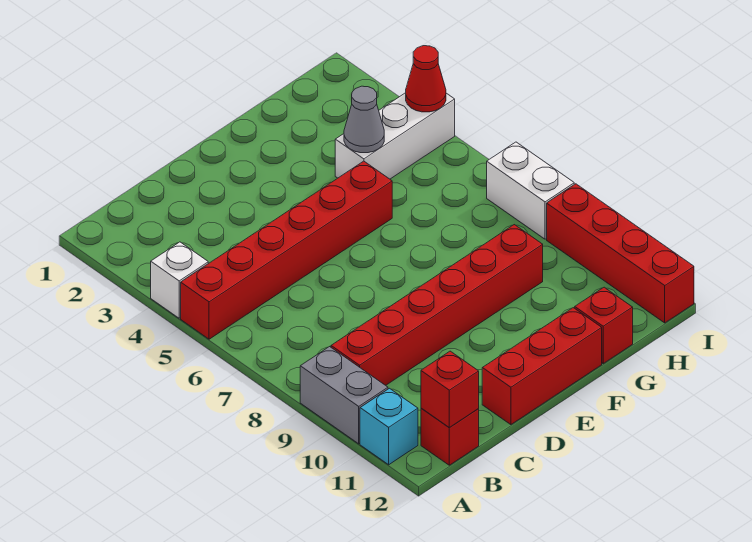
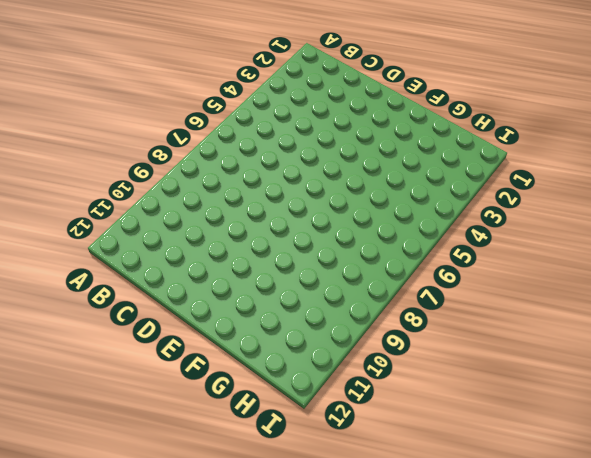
none -> white 1x1 brick [151,242,208,318]
none -> red 1x6 brick [181,161,392,339]
none -> grey 1x2 brick [300,347,388,444]

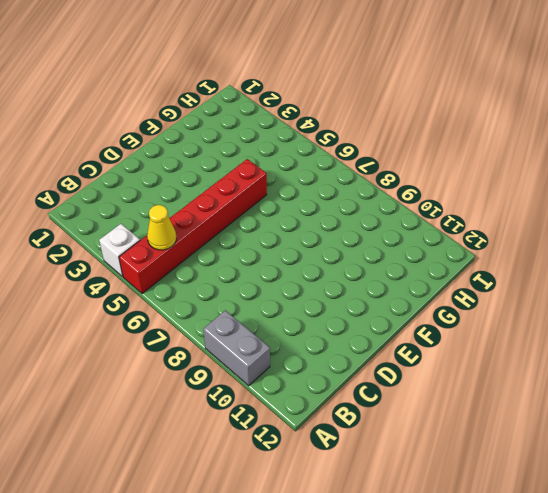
yellow 1x1 cone [147,205,176,250] -> none
none -> cyan 1x1 brick [360,388,418,465]
none -> red 1x6 brick [331,225,543,385]
none -> red 1x1 brick [421,408,479,465]

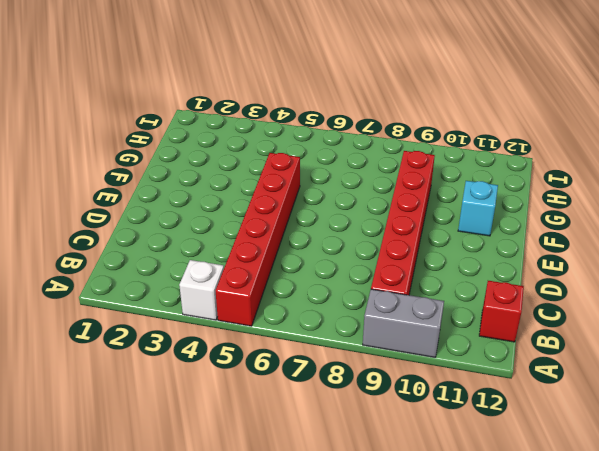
cyan 1x1 brick [458,181,498,236] -> cyan 1x1 brick moved to [360,388,418,465]
none -> red 1x3 brick [482,308,602,425]
none -> white 1x3 brick [335,93,455,179]
none -> red 1x1 brick [575,287,633,363]

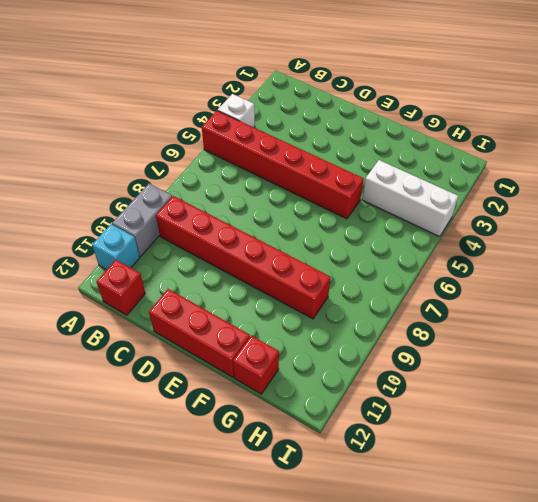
none -> white 1x2 brick [487,142,574,239]
none -> red 1x4 brick [547,184,694,323]
none -> red 1x1 brick [421,351,479,428]

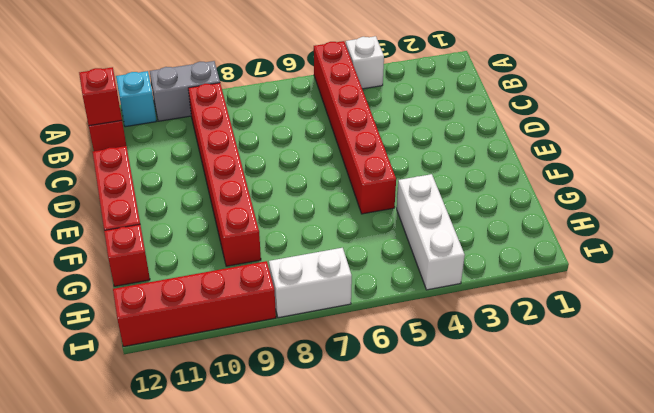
none -> grey 1x1 cone [344,86,384,153]
none -> red 1x1 cone [406,46,446,112]

